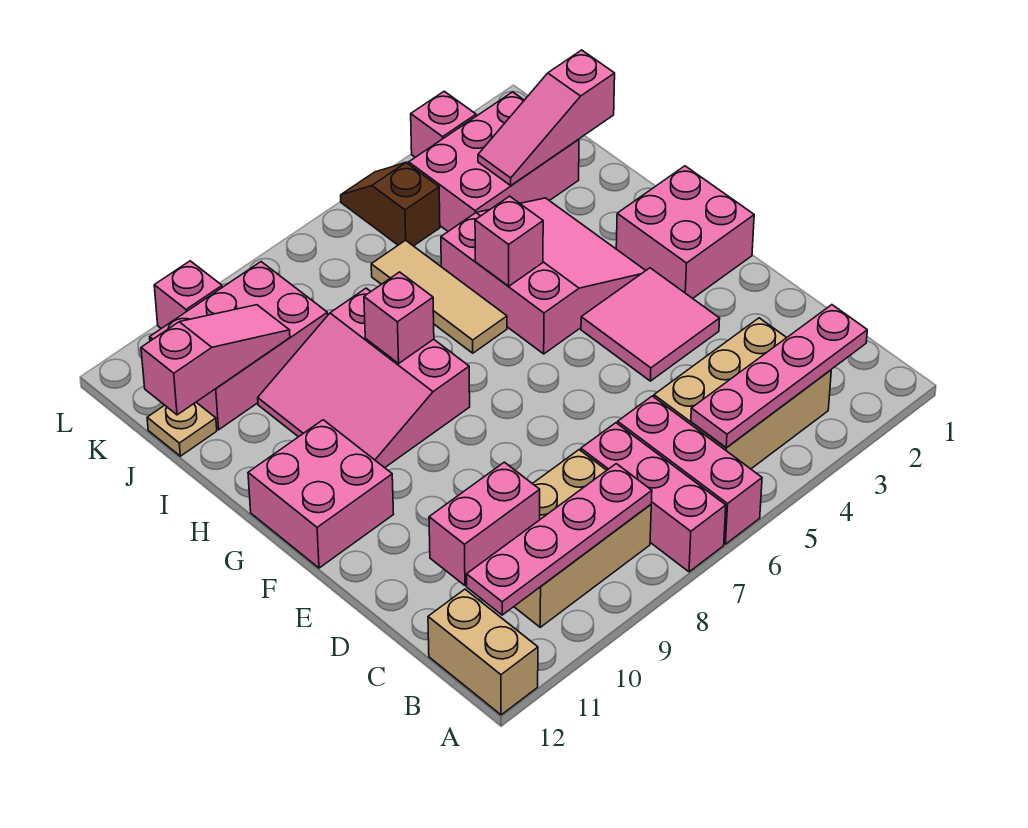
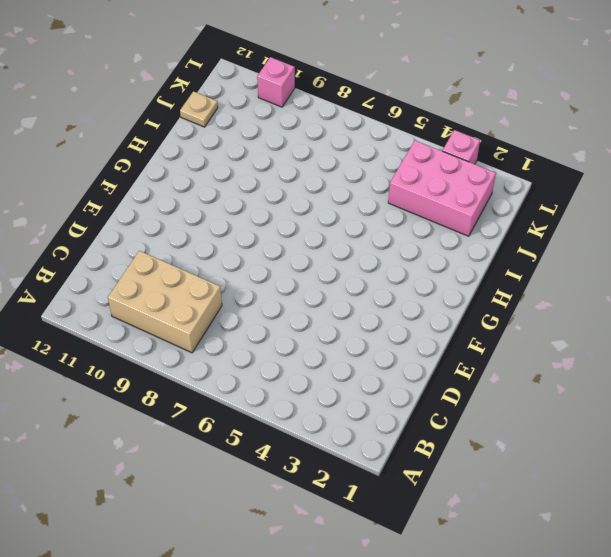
none -> pink 1x3 brick [618,396,762,544]
none -> pink 1x3 brick [581,423,726,572]
none -> tan 1x2 brick [428,589,538,715]

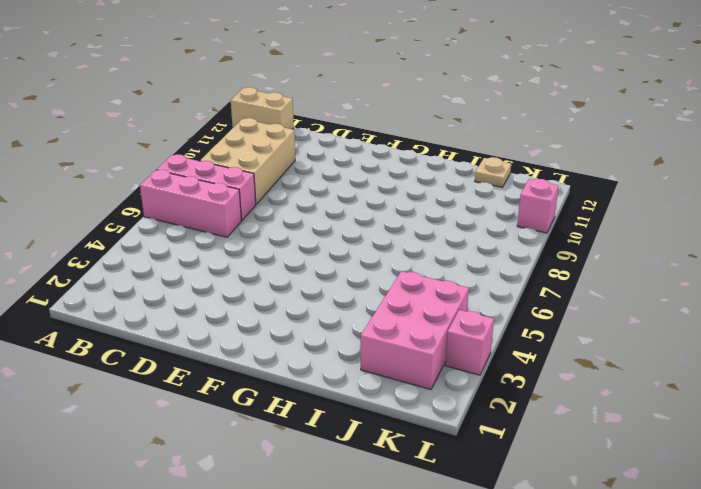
none -> tan 2x3 brick [654,318,831,469]
none -> pink 2x2 tile [581,268,720,381]
none -> pink 2x2 brick [616,166,754,298]

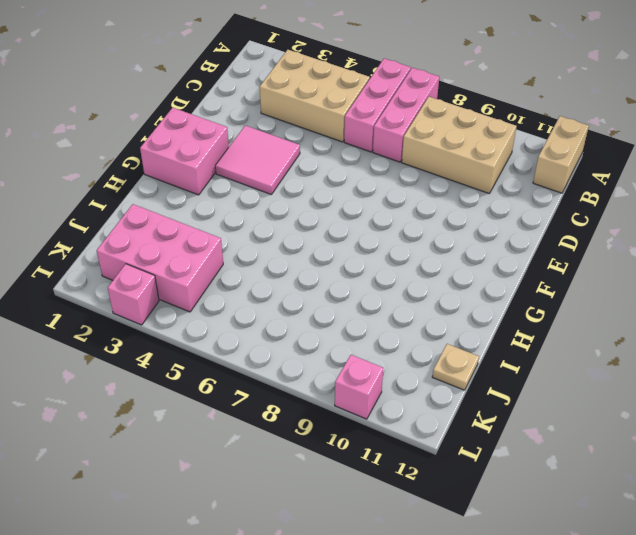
none -> pink 2x2 brick [248,420,394,568]
none -> pink 3x3 slope [441,198,646,354]
none -> pink 3x3 slope [258,288,470,468]

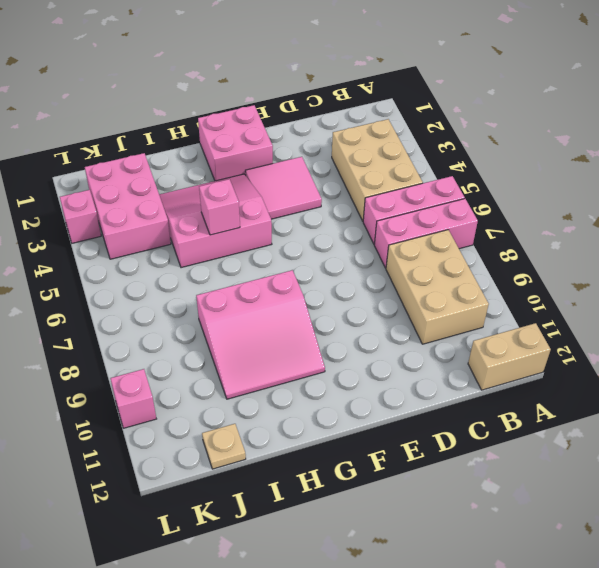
none -> pink 2x2 brick [248,420,394,568]
none -> tan 1x3 tile [371,240,507,353]
none -> pink 2x3 brick [150,262,328,430]

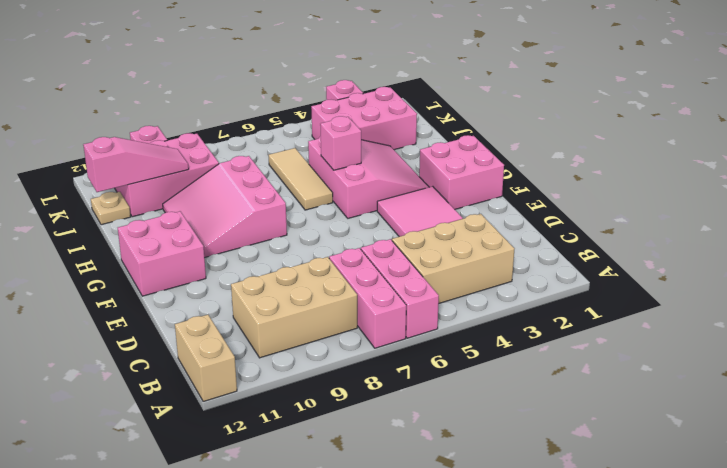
none -> brown 1x2 slope [341,163,440,246]
none -> pink 1x4 plate [691,305,867,448]
none -> pink 1x4 plate [467,464,652,615]

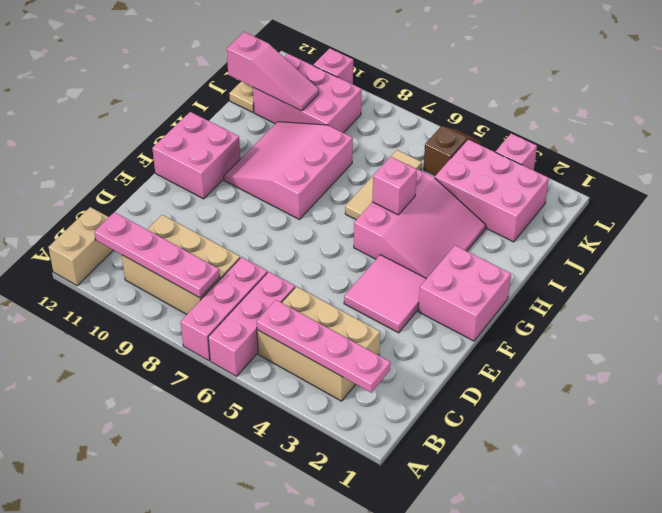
none -> pink 1x2 brick [429,462,540,586]
none -> pink 1x1 brick [364,272,434,363]
none -> pink 1x3 slope [478,50,615,185]

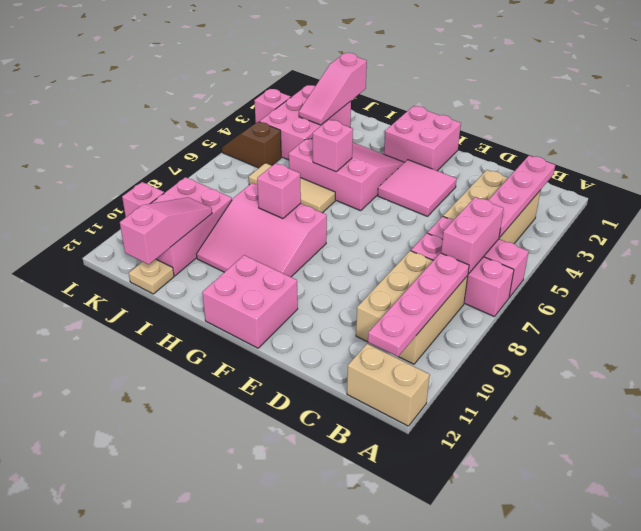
pink 1x2 brick [441,197,504,274] -> pink 1x2 brick moved to [429,462,540,586]

